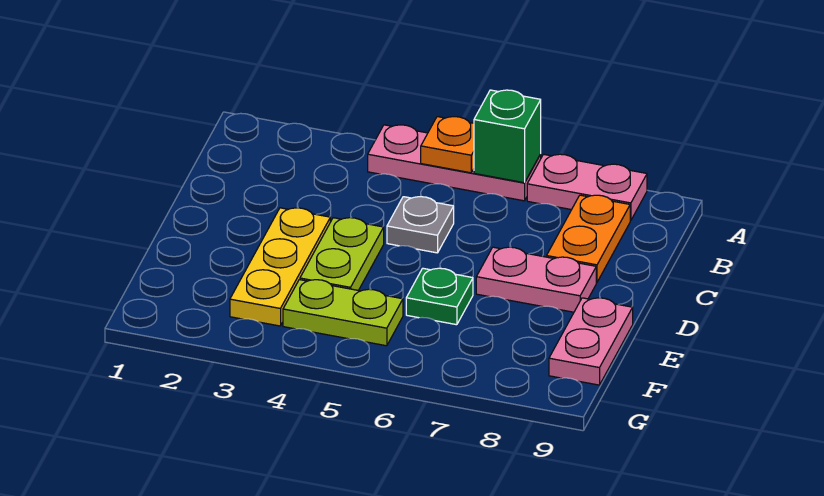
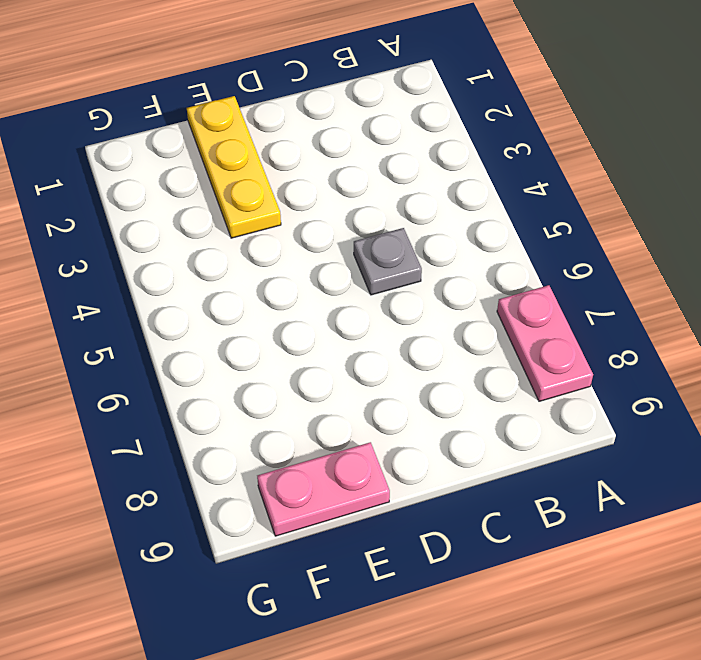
yellow 1x3 plate [187,96,281,238] -> yellow 1x3 plate turned to [230,208,330,326]
none -> pink 1x3 plate [368,125,541,201]
none -> orange 1x2 plate [547,195,630,282]
none -> lime 1x2 plate [300,218,384,290]

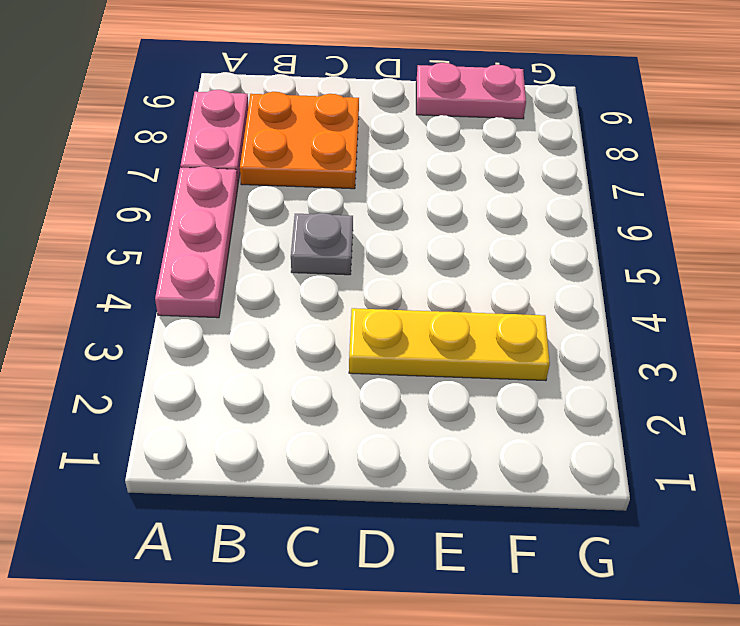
orange 2x2 plate [240,92,359,189] -> orange 1x2 plate [547,195,630,282]
none -> lime 1x2 plate [300,218,384,290]
none -> pink 1x2 plate [476,247,596,312]
none -> green 1x1 plate [406,268,473,325]

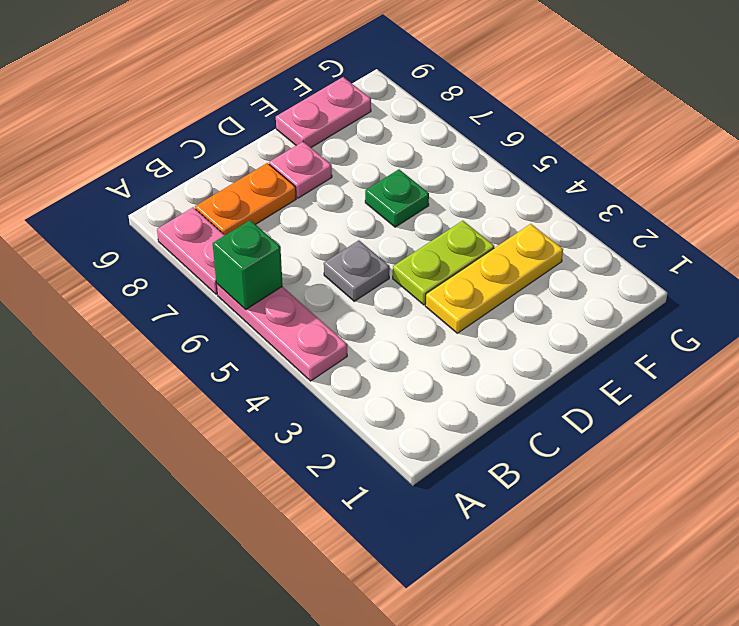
pink 1x1 plate [269,142,332,198] -> pink 1x2 plate [476,247,596,312]
none -> lime 1x2 plate [283,280,403,346]
none -> orange 1x1 plate [421,117,474,173]

